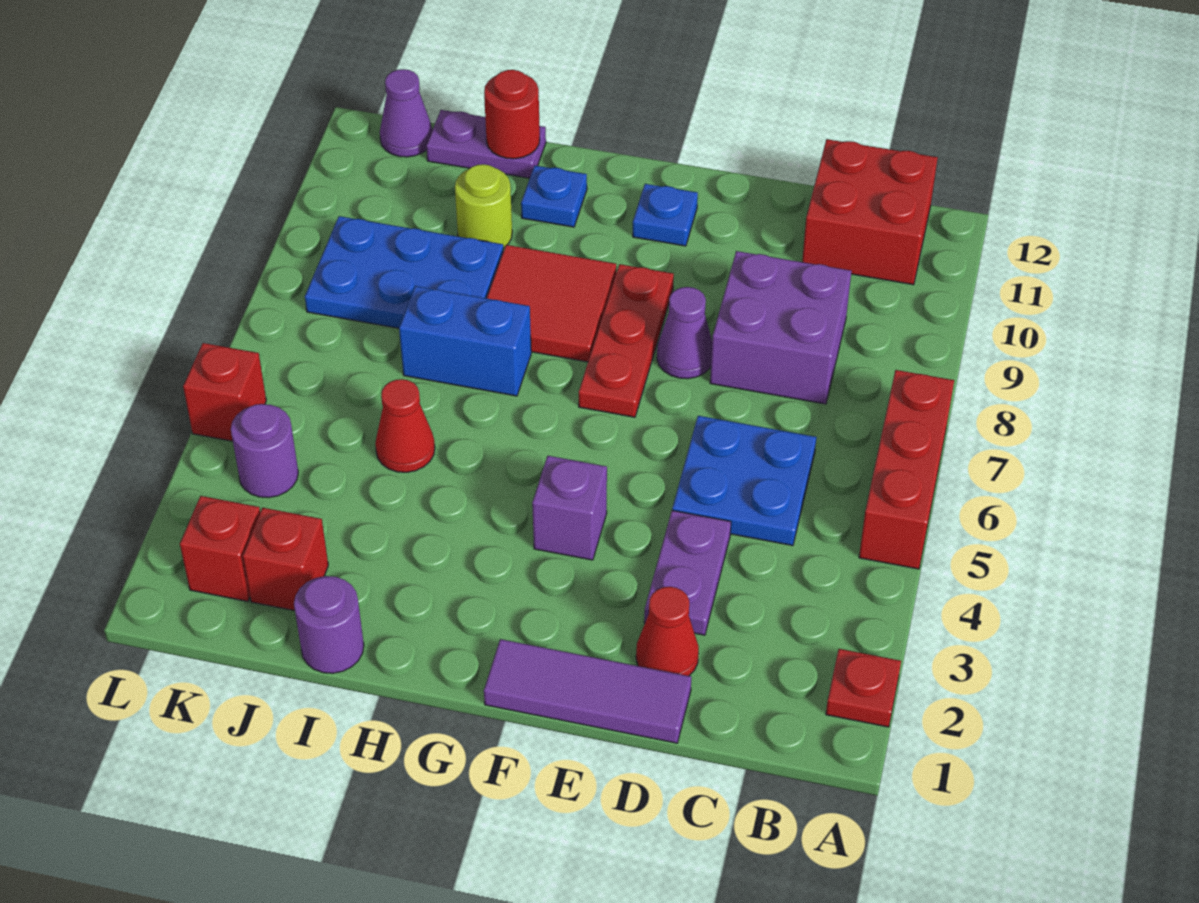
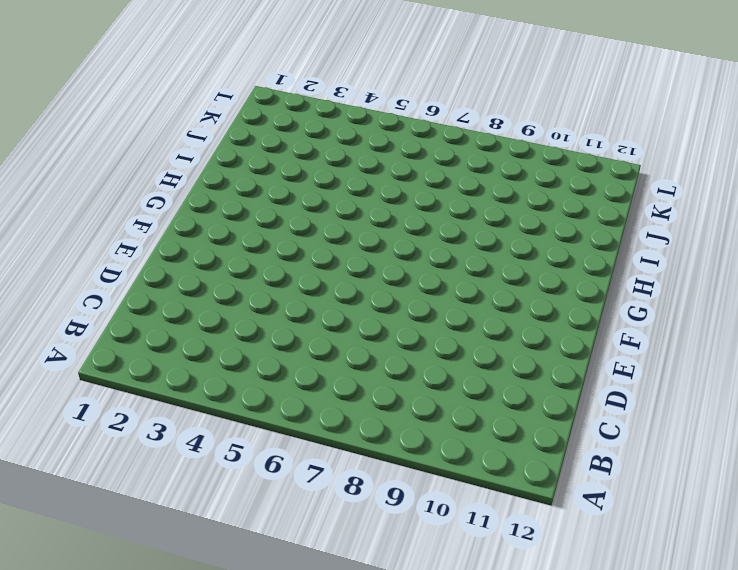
none -> red 1x1 plate [826,649,901,727]
none -> red 1x3 brick [859,370,954,569]
none -> red 2x2 brick [802,139,938,285]

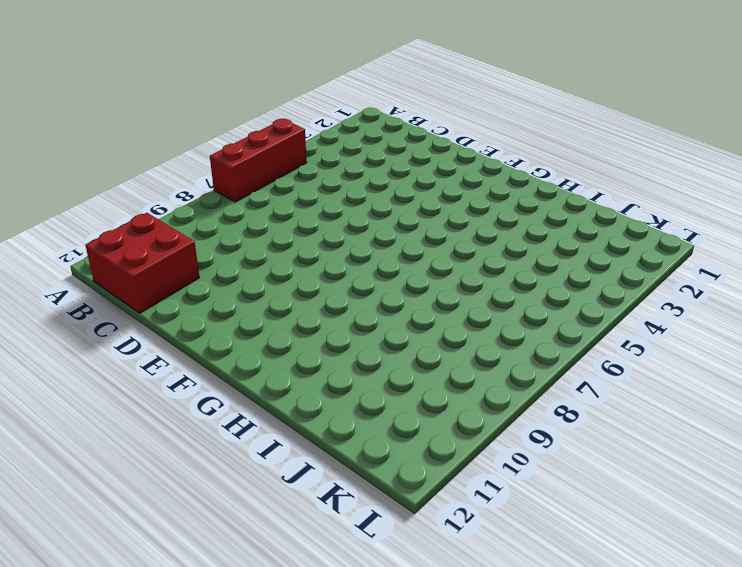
none -> red 1x1 plate [826,649,901,727]
none -> blue 2x2 plate [672,416,816,546]
none -> purple 2x2 brick [710,251,851,404]

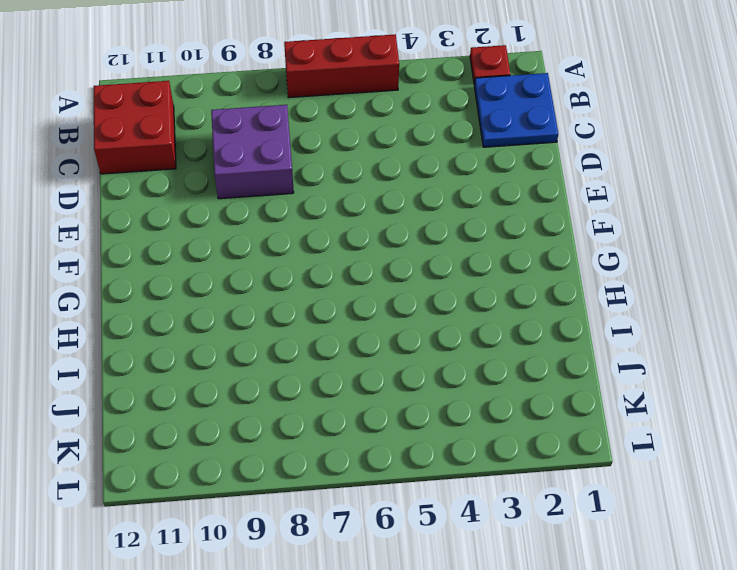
blue 2x2 plate [474,73,558,147] -> blue 2x2 plate moved to [672,416,816,546]
none -> purple 1x3 tile [484,639,691,743]
none -> red 1x1 cone [636,587,699,676]
none -> purple 1x2 plate [644,510,731,635]

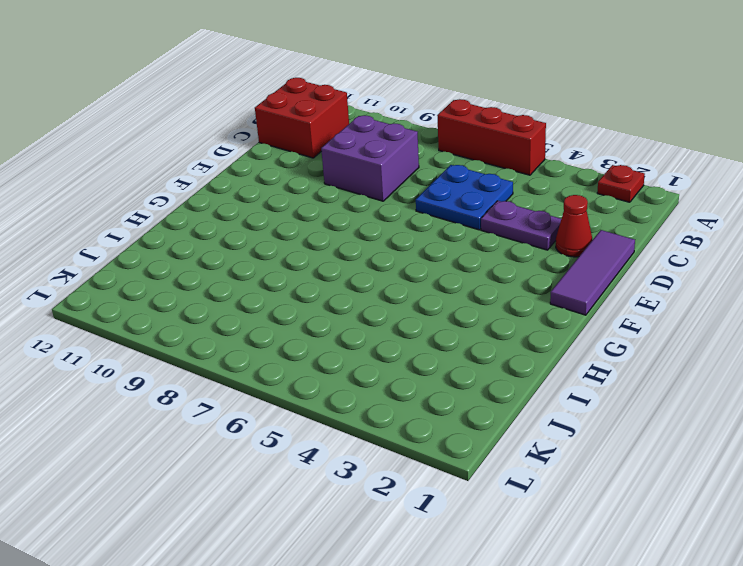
none -> purple 1x1 cone [657,287,712,379]
none -> purple 1x1 brick [532,456,607,560]
none -> red 1x3 plate [579,264,674,417]

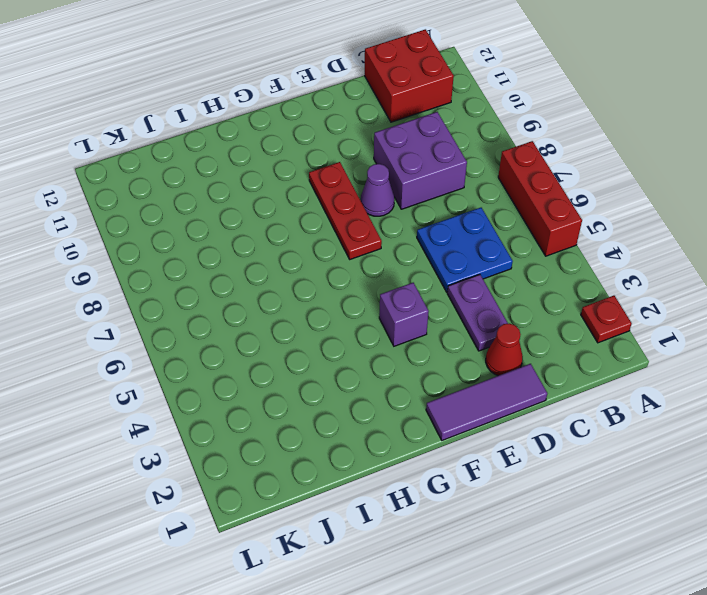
none -> blue 1x1 plate [633,184,698,246]
none -> red 2x2 tile [487,245,616,362]
none -> blue 1x2 brick [399,286,531,396]

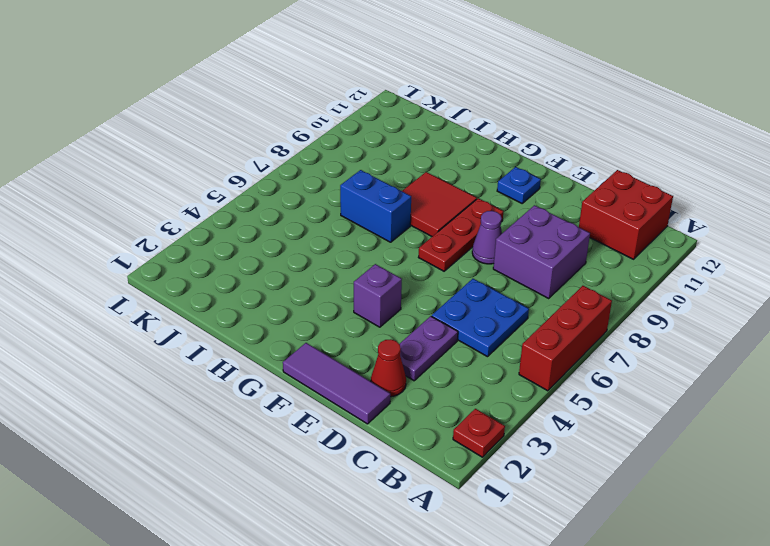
none -> blue 1x1 plate [521,166,587,227]
none -> purple 1x1 round brick [294,576,364,673]
none -> red 1x1 cone [375,379,435,472]

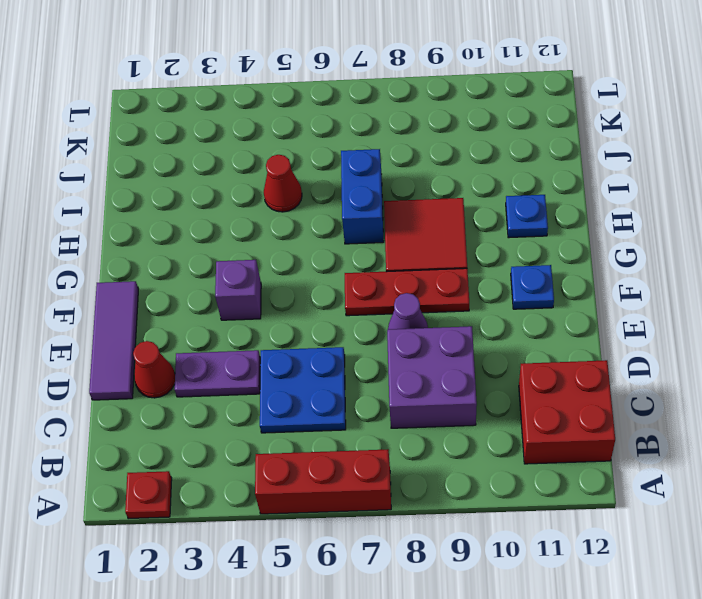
none -> purple 1x1 round brick [294,576,364,673]
none -> blue 2x3 plate [305,216,503,328]
none -> lime 1x1 round brick [455,164,512,248]

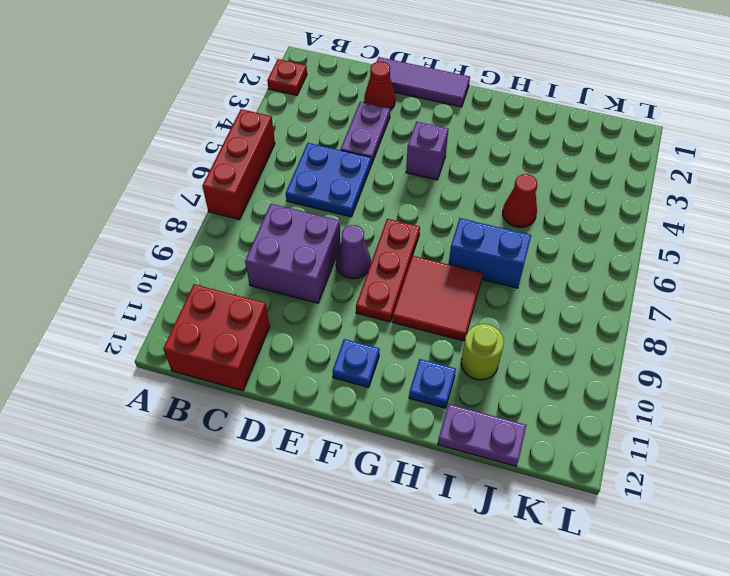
none -> purple 1x1 round brick [294,576,364,673]
none -> blue 2x3 plate [305,216,503,328]
none -> red 1x1 brick [243,508,328,611]

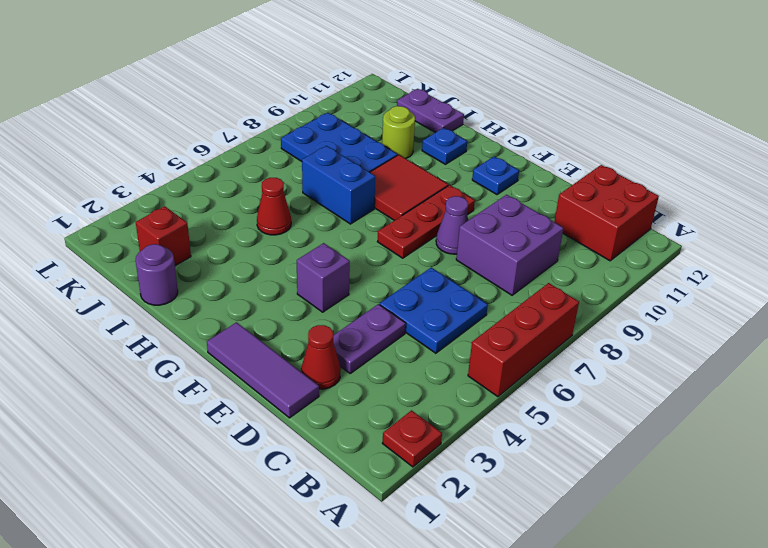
none -> red 1x1 brick [180,496,260,601]
none -> purple 1x1 round brick [231,404,298,498]
none -> purple 1x1 cone [380,69,433,157]

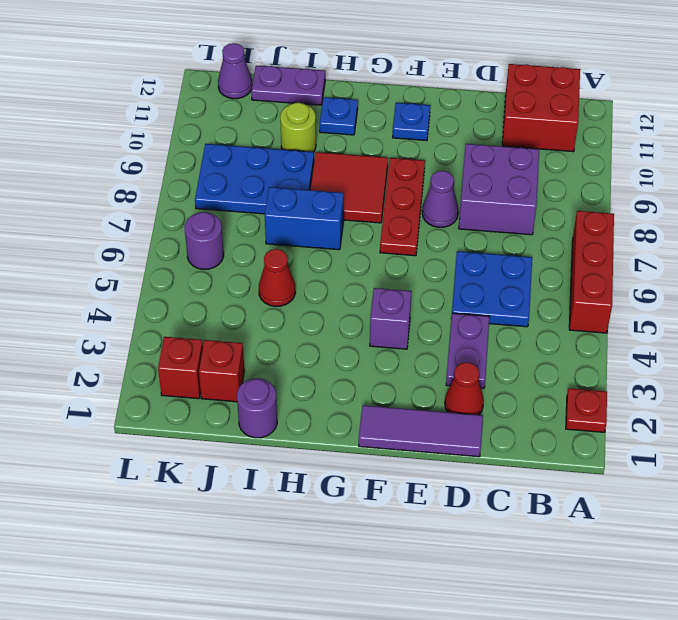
purple 1x1 round brick [185,212,224,269] -> purple 1x1 round brick moved to [231,404,298,498]
none -> red 1x1 brick [183,343,266,441]
none -> red 1x1 round brick [484,70,540,159]

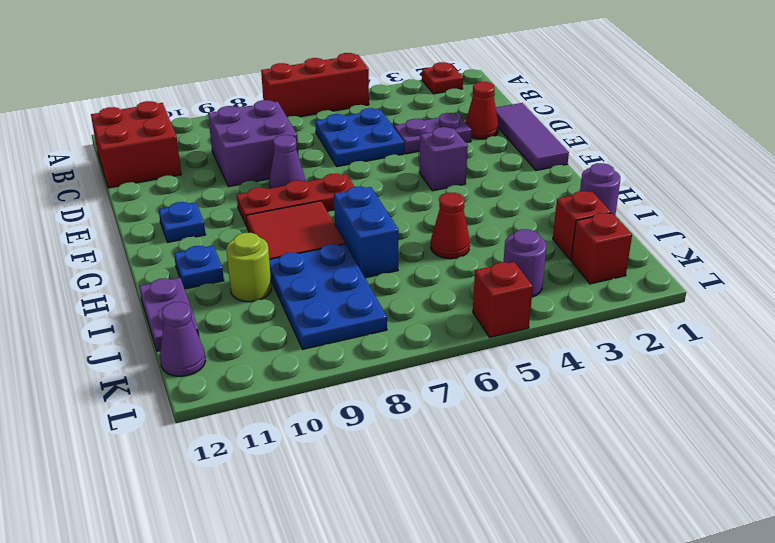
none -> red 1x1 round brick [484,70,540,159]

